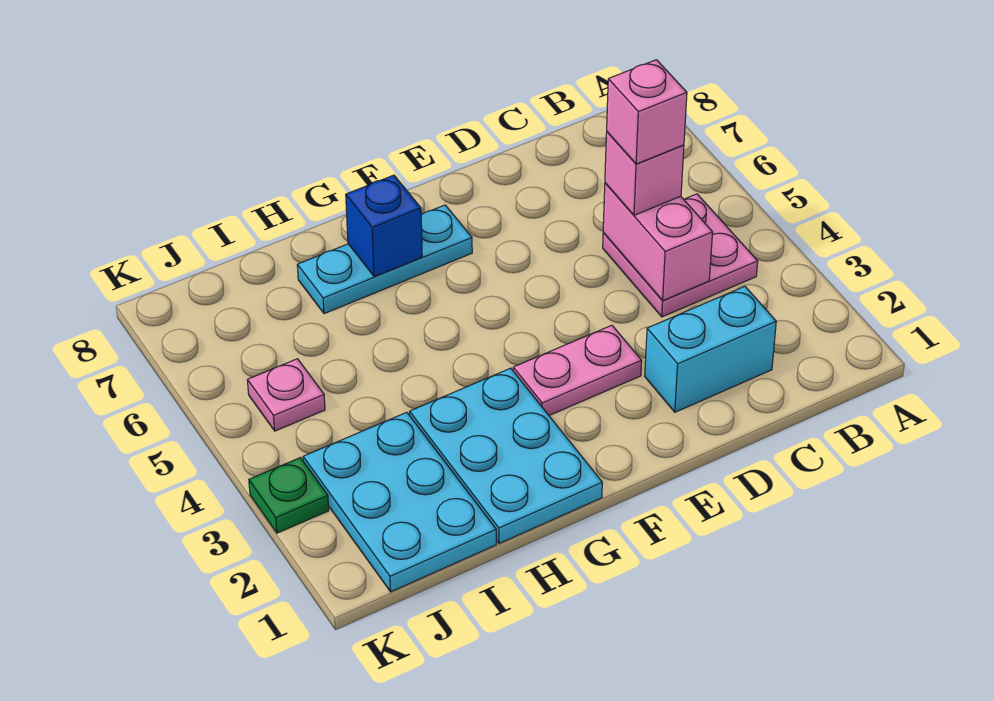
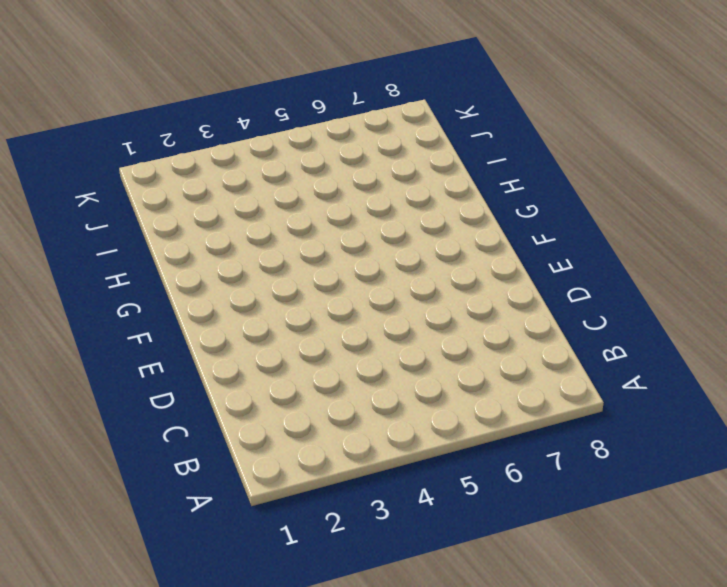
none -> pink 2x2 plate [603,194,758,317]
none -> cyan 1x2 brick [645,286,776,412]
none -> pink 1x2 plate [513,325,642,415]

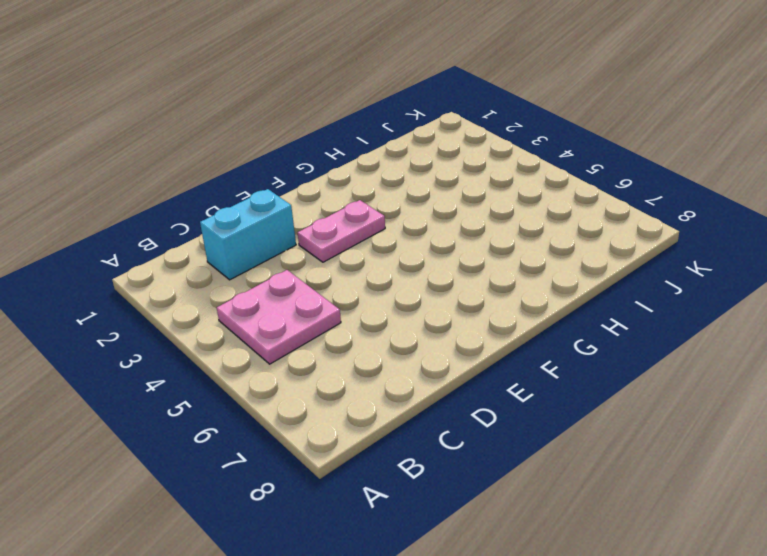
none -> cyan 1x3 plate [297,205,472,314]
none -> cyan 2x3 plate [410,368,602,543]
none -> cyan 2x3 plate [303,412,496,592]

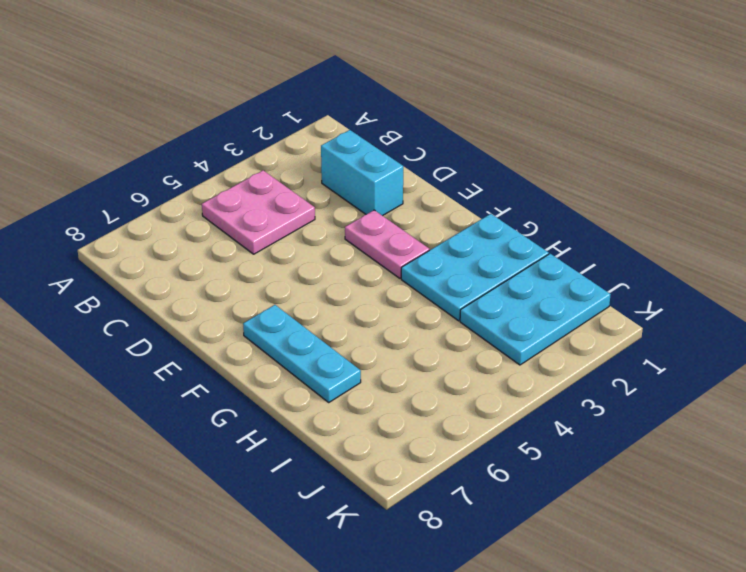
none -> pink 1x1 plate [247,359,325,431]
none -> green 1x1 plate [249,458,329,533]
none -> pink 1x2 brick [603,183,713,300]

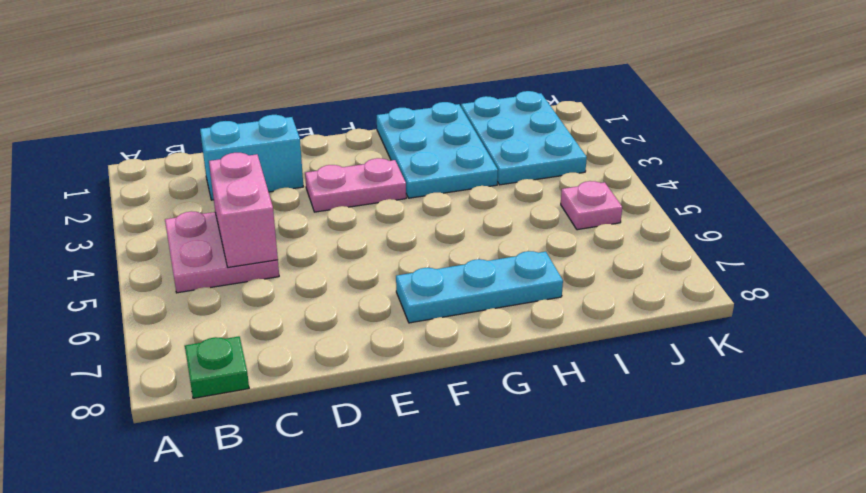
green 1x1 plate [185,336,249,398] -> green 1x1 plate moved to [249,458,329,533]
none -> blue 1x1 brick [346,175,422,277]
none -> pink 1x1 brick [605,132,684,215]
none -> pink 1x1 brick [607,60,687,164]

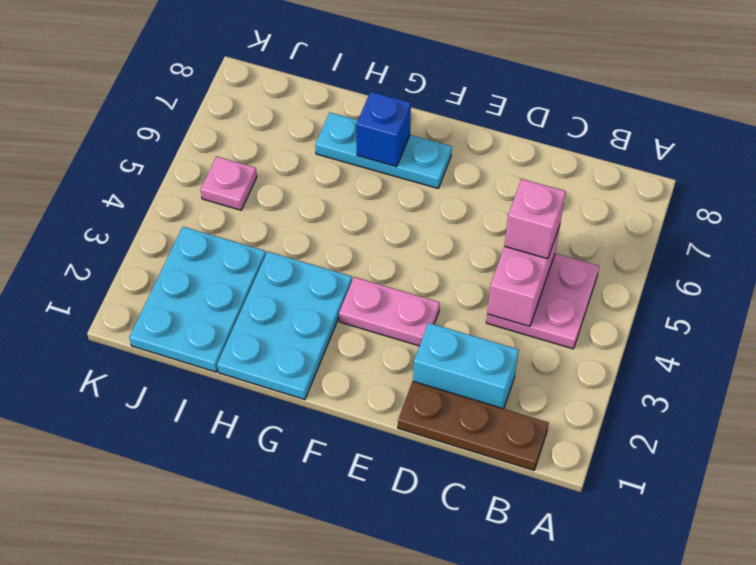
brown 1x3 plate [398,381,549,470] -> none
none -> green 1x1 plate [249,458,329,533]
none -> pink 1x1 brick [607,60,687,164]

